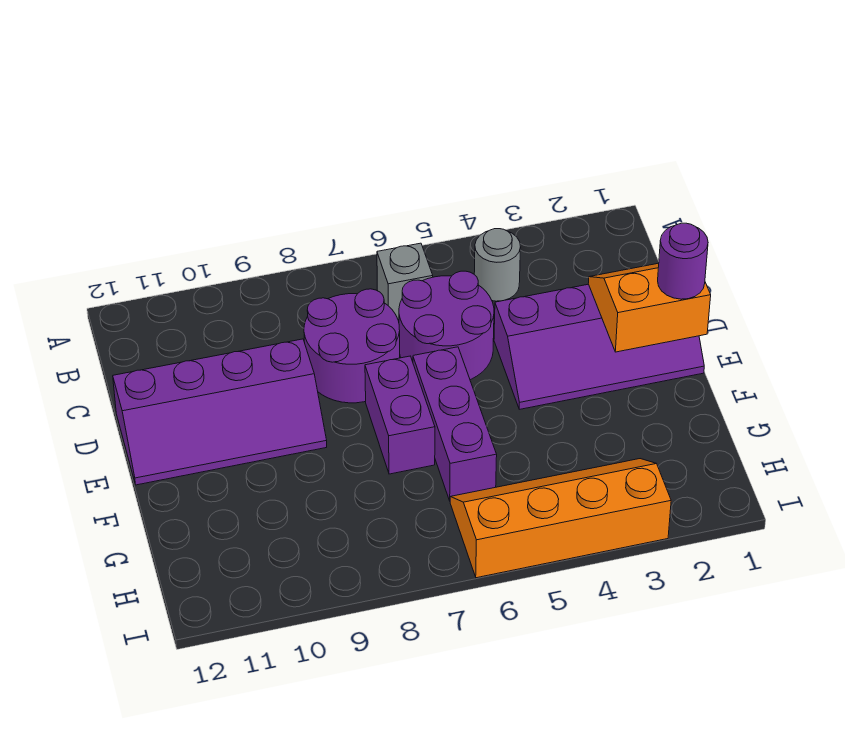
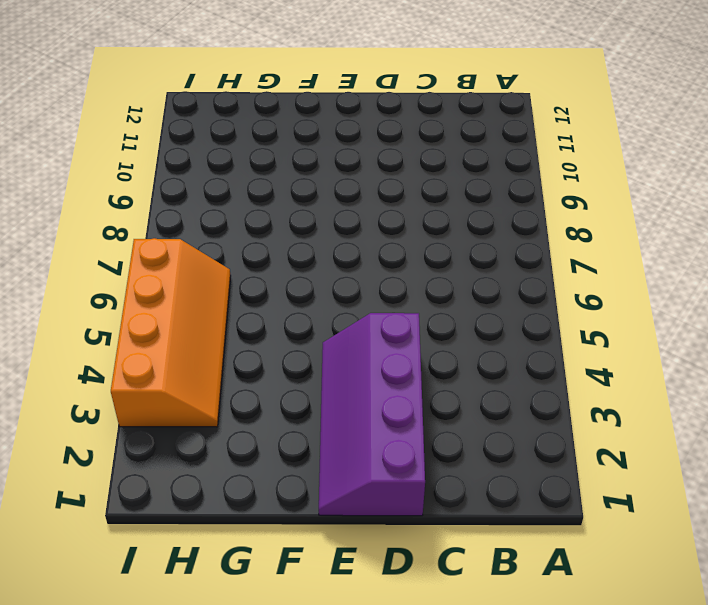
none -> grey 1x1 round brick [474,229,521,301]
none -> grey 1x1 brick [377,243,433,321]

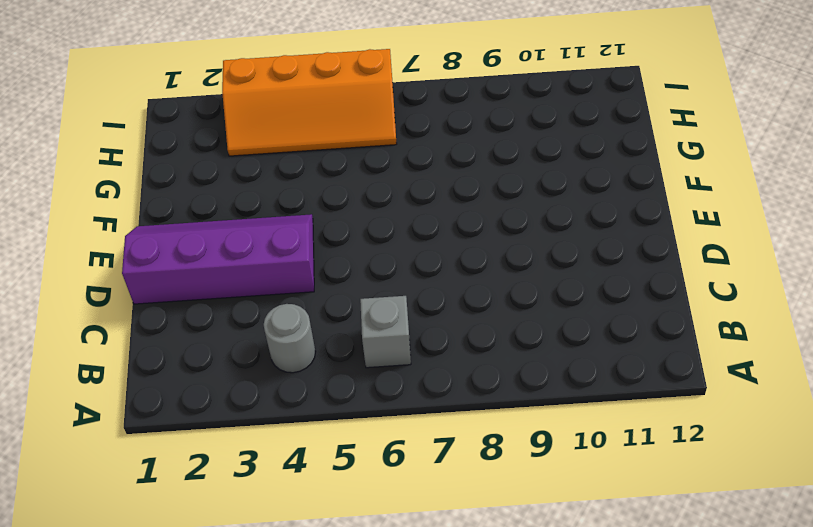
none -> purple 2x2 round brick [399,271,494,380]
none -> purple 2x2 round brick [304,289,400,403]

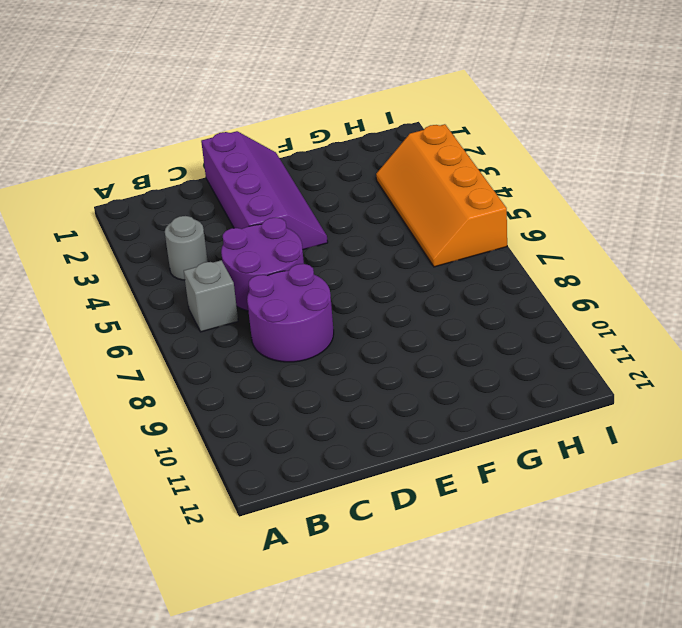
none -> purple 2x4 slope [113,339,327,485]
none -> purple 1x3 brick [413,347,497,501]

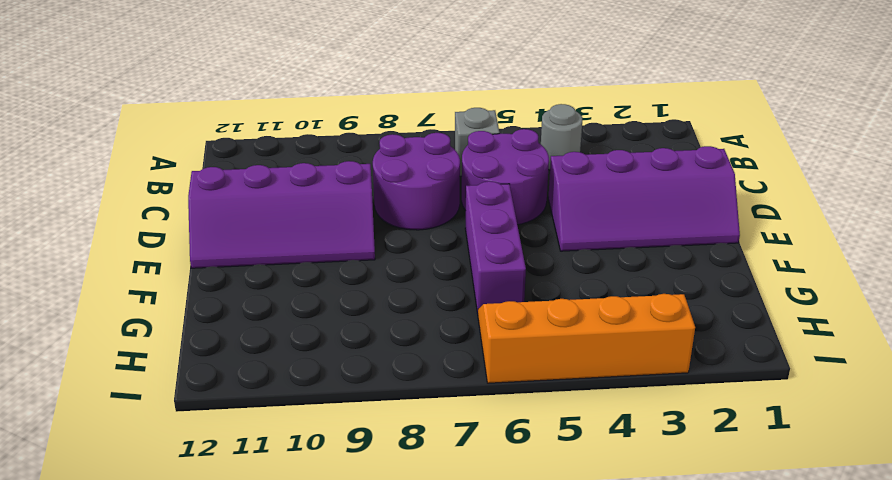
none -> purple 1x2 brick [365,356,435,474]
none -> orange 2x2 slope [588,263,711,352]

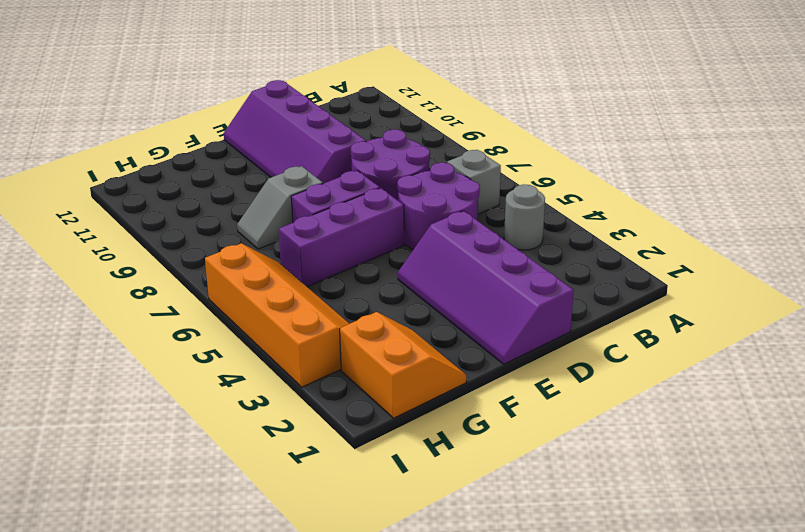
grey 1x2 slope [237,166,323,249] -> none
orange 2x2 slope [340,312,466,418] -> orange 2x2 slope moved to [588,263,711,352]
none -> purple 1x1 round brick [658,223,708,299]

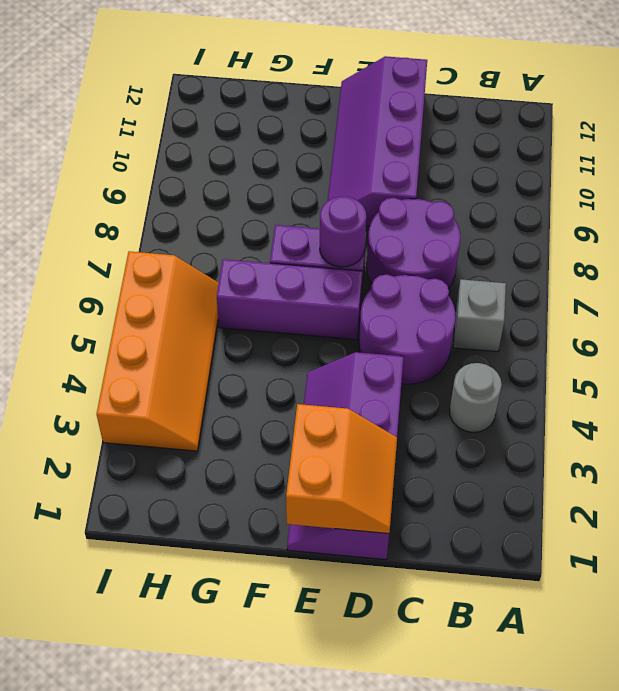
purple 1x1 round brick [320,196,366,267] -> purple 1x1 round brick moved to [658,223,708,299]

